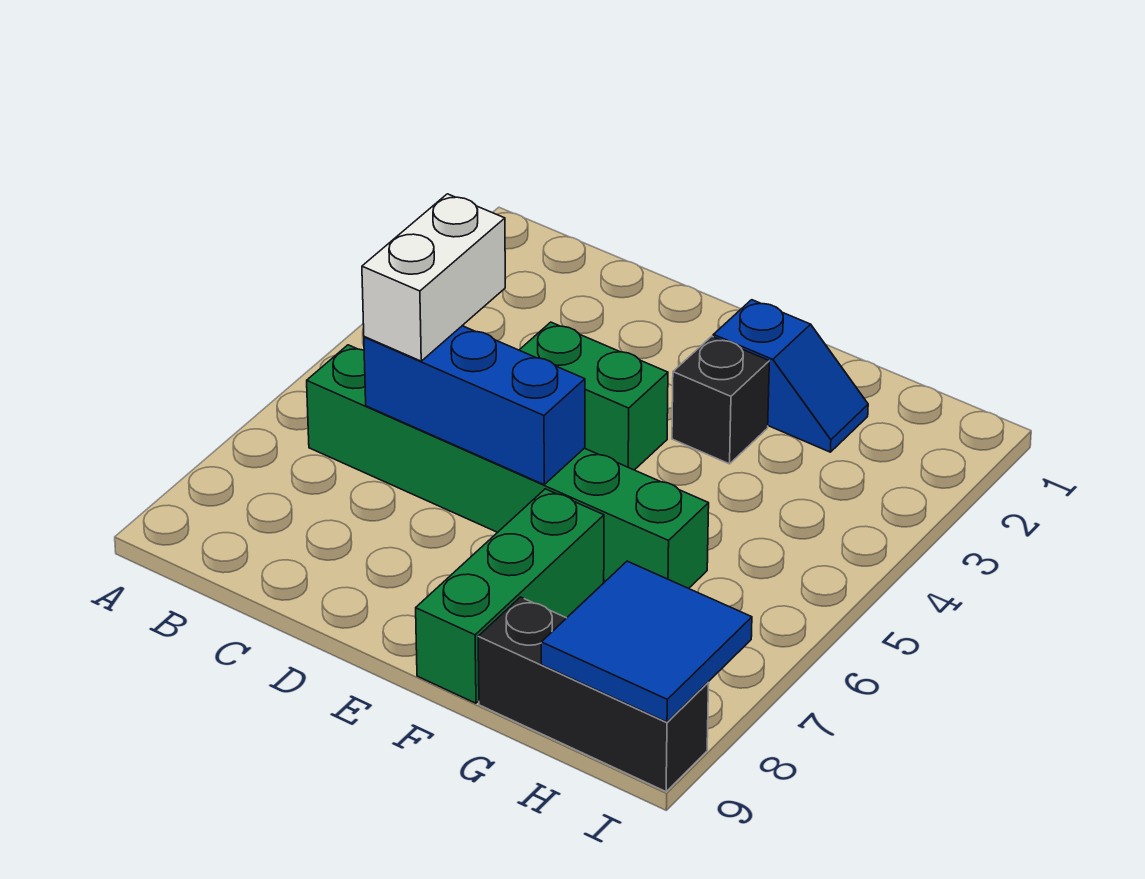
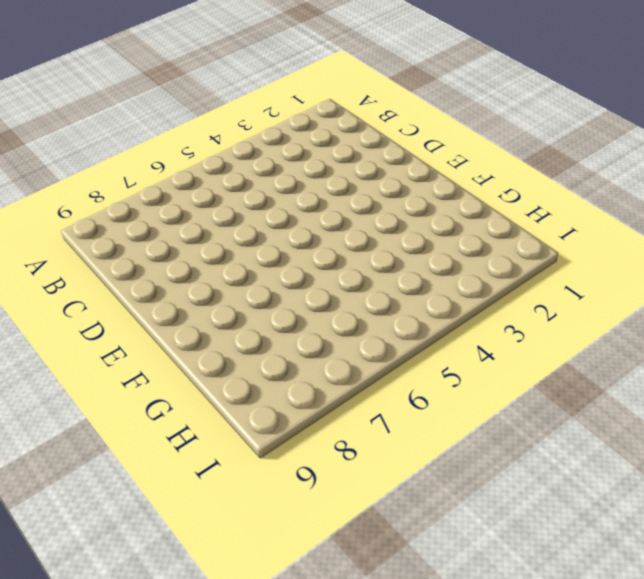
none -> green 1x6 brick [307,345,709,588]
none -> green 1x2 brick [520,322,668,470]

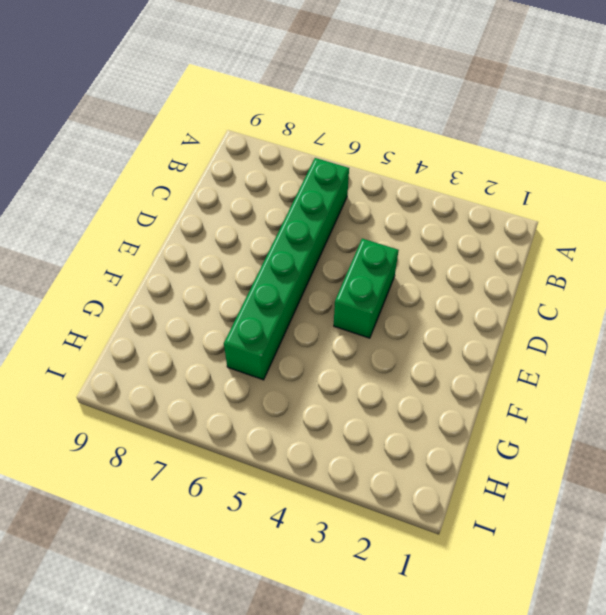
none -> blue 1x2 slope [713,300,868,452]
none -> black 1x1 brick [672,336,769,464]

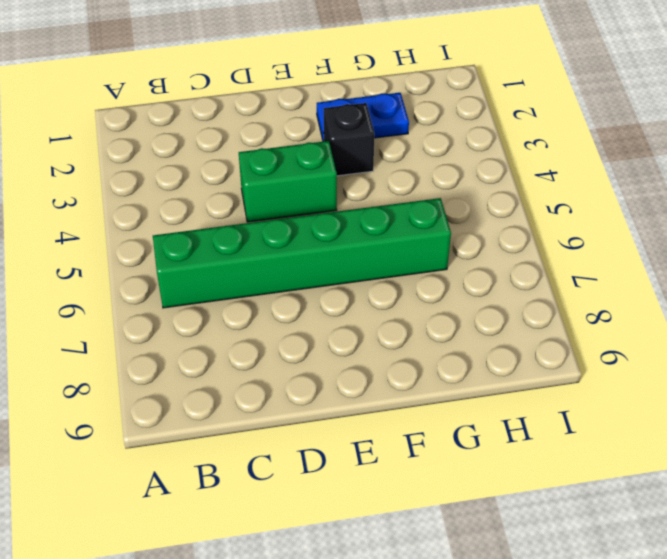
blue 1x2 plate [317,93,409,142] -> blue 1x2 slope [713,300,868,452]
none -> green 1x3 brick [416,489,604,703]
none -> black 1x3 brick [478,597,709,792]

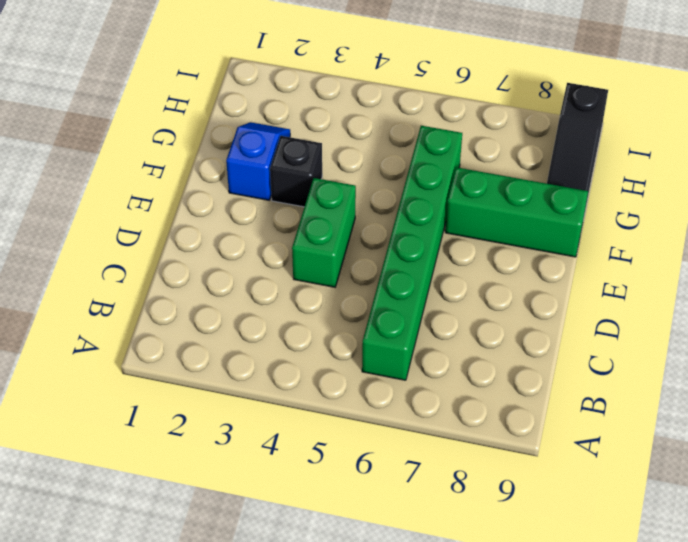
black 1x3 slope [547,83,608,208] -> black 1x3 brick [478,597,709,792]
none -> blue 1x3 brick [364,326,585,485]
none -> blue 2x2 tile [541,561,752,722]

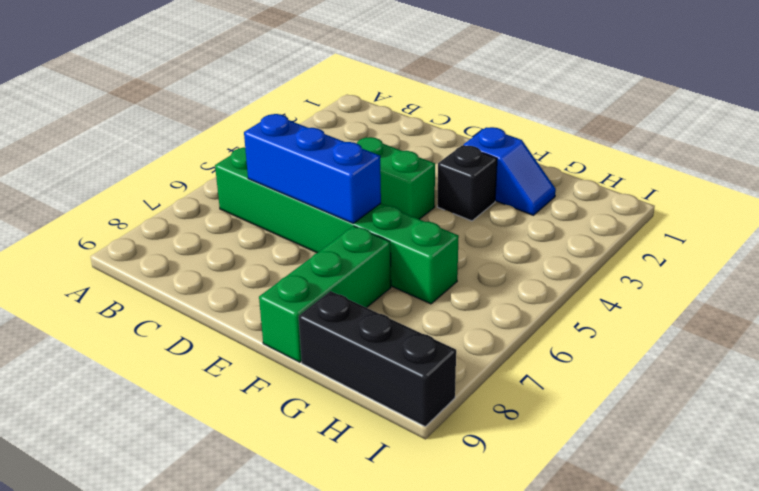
none -> blue 2x2 tile [541,561,752,722]
none -> white 1x2 brick [362,194,505,361]

